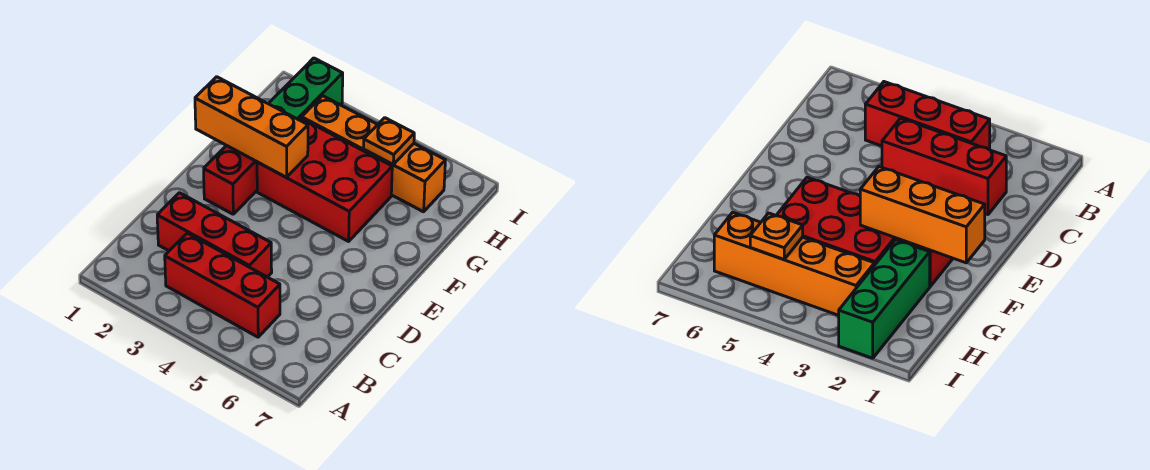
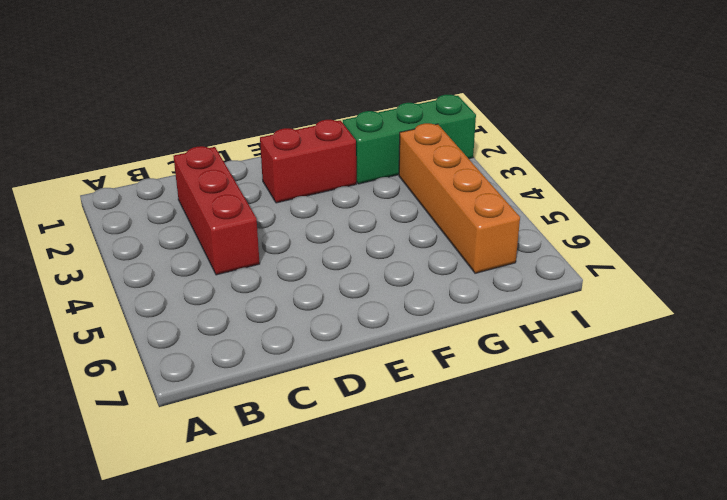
none -> red 1x3 brick [165,233,280,337]
none -> red 2x3 brick [257,118,392,241]

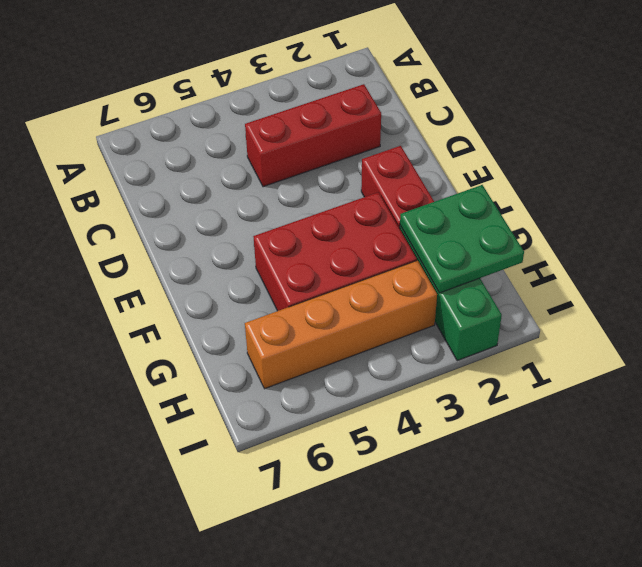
green 2x2 plate [400,185,524,293] -> none
none -> red 1x3 brick [165,233,280,337]
none -> orange 1x3 brick [195,77,308,178]

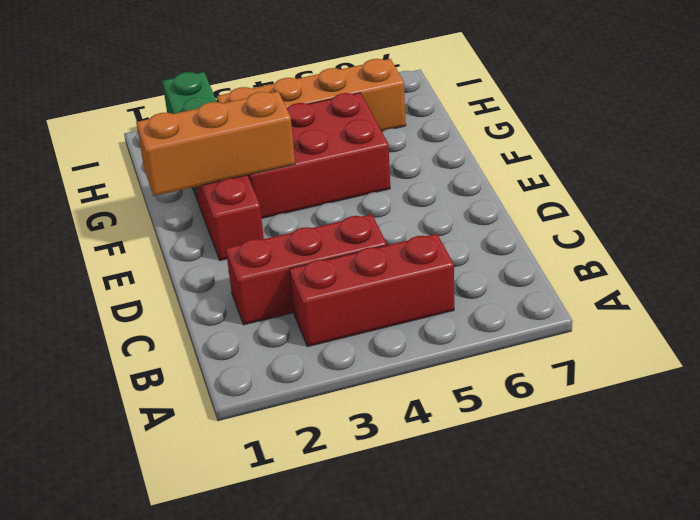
none -> orange 1x1 plate [364,118,414,164]

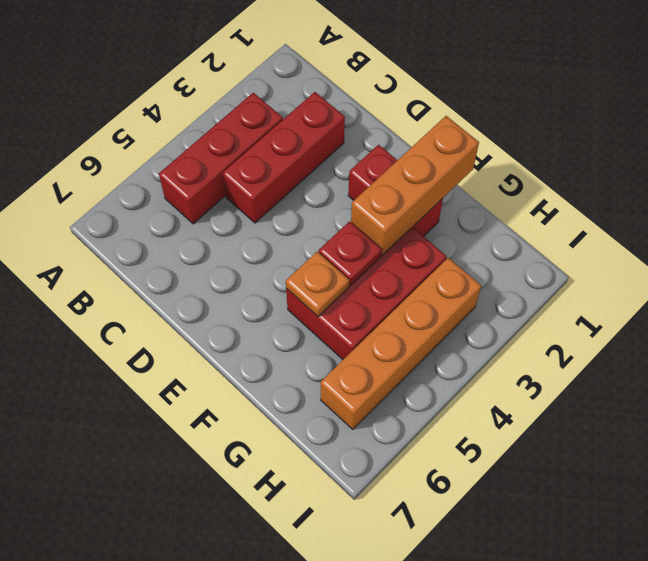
red 1x1 plate [319,221,382,285] -> none
orange 1x1 plate [286,252,349,316] -> orange 1x1 plate moved to [364,118,414,164]
none -> green 1x3 brick [268,58,343,120]

